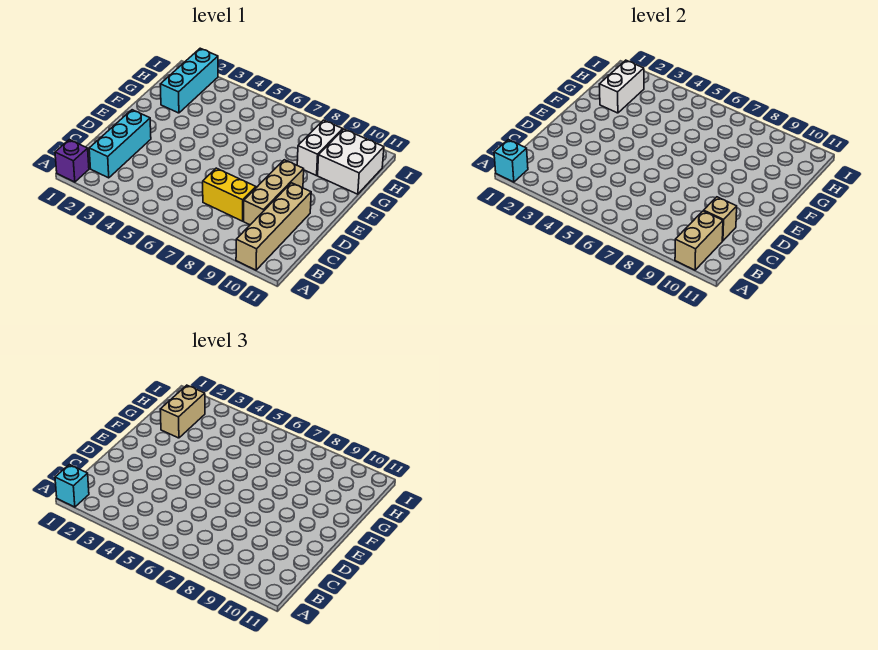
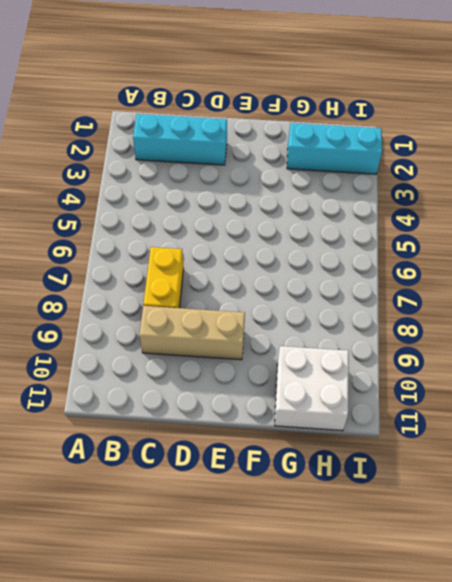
none -> purple 1x1 brick [55,140,89,182]
none -> tan 1x4 brick [236,183,311,270]
none -> white 1x2 brick [297,120,343,176]

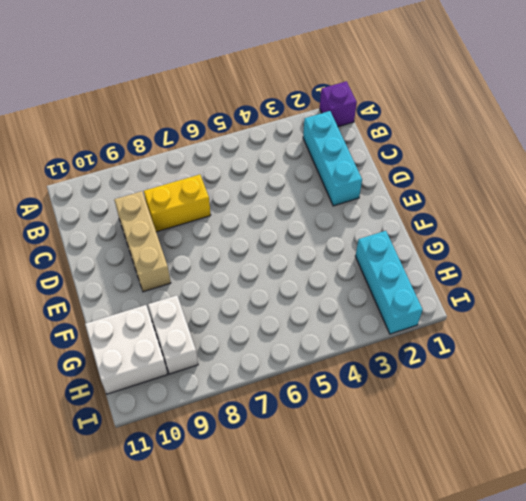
none -> tan 1x4 brick [236,183,311,270]
none -> cyan 1x1 brick [494,140,528,182]
none -> tan 1x2 brick [675,211,723,270]

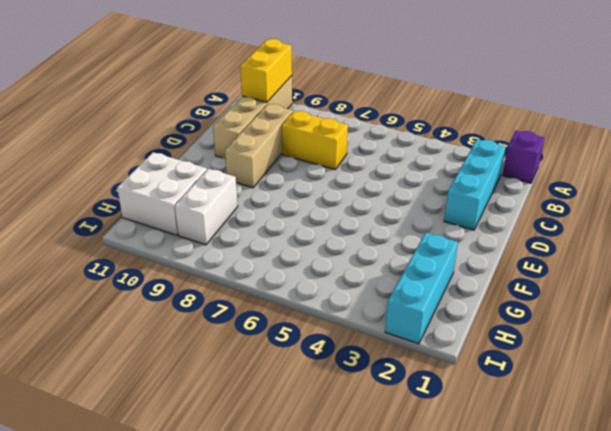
yellow 1x2 brick [240,39,292,102] -> tan 1x2 brick [675,211,723,270]
none -> cyan 1x1 brick [494,140,528,182]
none -> tan 1x1 brick [704,197,737,241]
none -> white 1x2 brick [599,60,644,113]

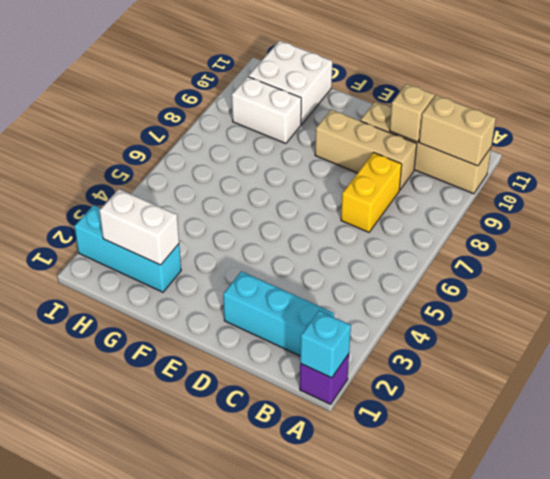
none -> cyan 1x1 brick [55,465,89,507]
none -> tan 1x2 brick [160,385,205,438]

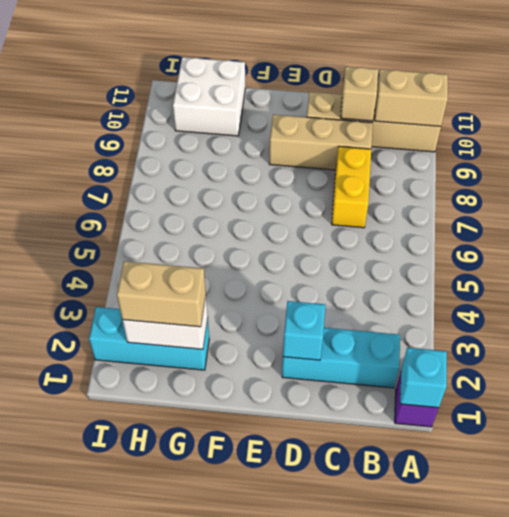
cyan 1x1 brick [283,301,325,360] -> cyan 1x1 brick moved to [55,465,89,507]
none -> white 1x2 brick [297,120,343,176]

